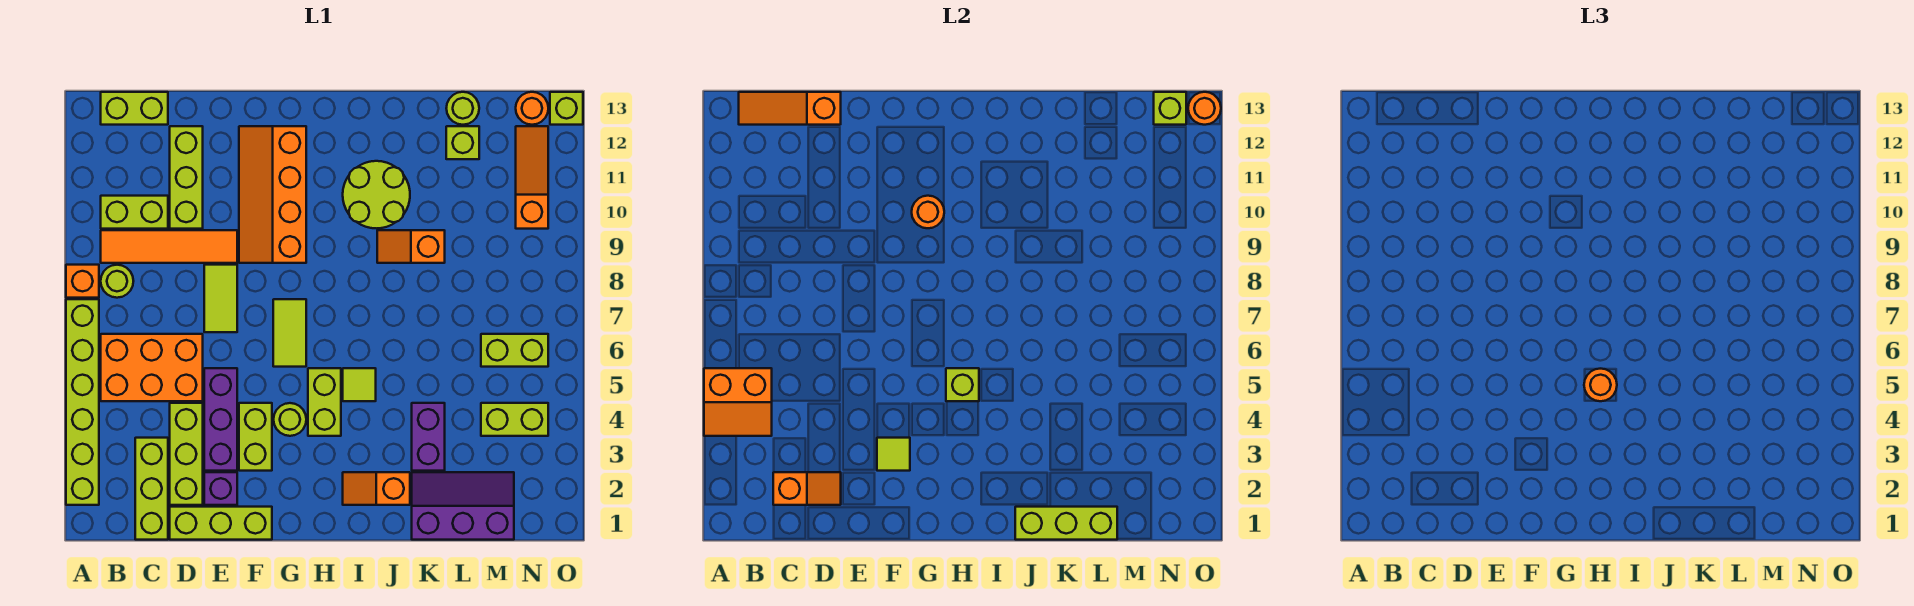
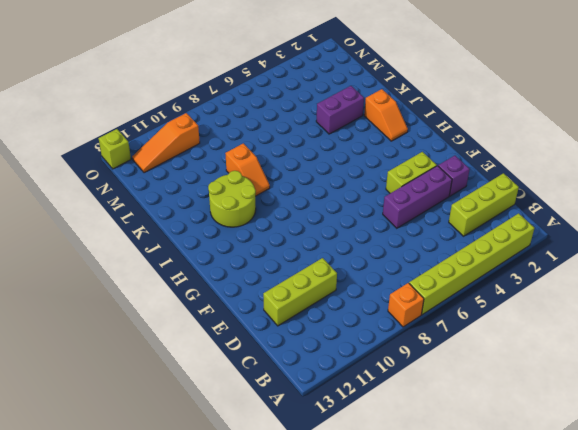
none -> orange 2x3 brick [101,334,203,401]
none -> lime 1x1 round brick [101,265,133,298]
none -> orange 1x4 tile [101,230,237,263]
none -> lime 1x2 brick [101,196,168,229]

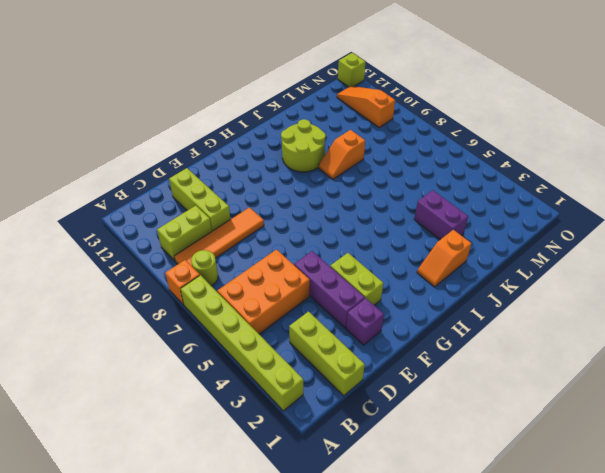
none -> lime 1x2 brick [101,92,168,125]
none -> lime 1x3 brick [170,507,272,540]
none -> lime 1x3 brick [170,403,203,505]
none -> lime 1x2 tile [204,265,237,332]

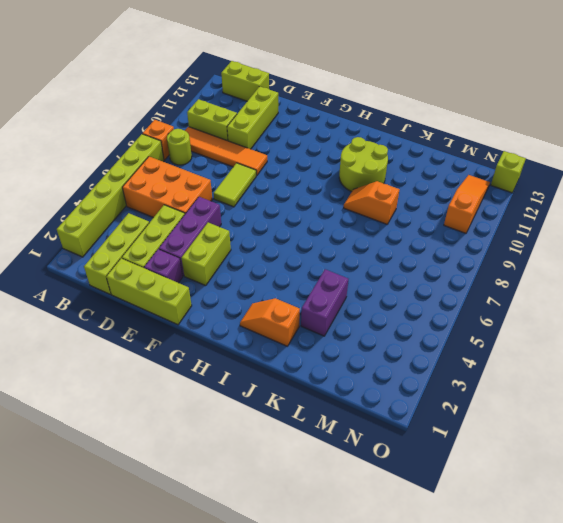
none -> orange 2x4 slope [239,126,306,263]
none -> lime 1x1 round brick [274,403,306,436]
none -> lime 1x2 tile [273,299,306,367]
none -> lime 1x2 brick [308,368,341,436]

